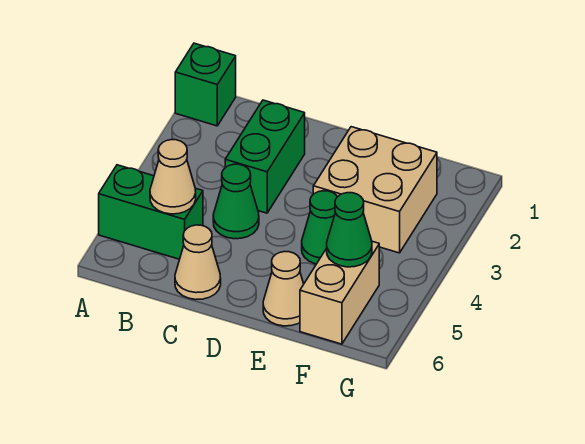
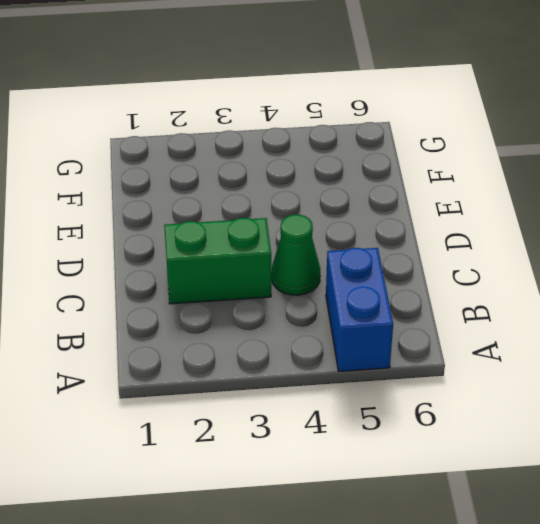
blue 1x2 brick [326,248,393,371] -> green 1x2 brick [99,165,203,259]
none -> green 1x1 brick [175,43,236,126]
none -> tan 1x1 cone [175,225,221,300]

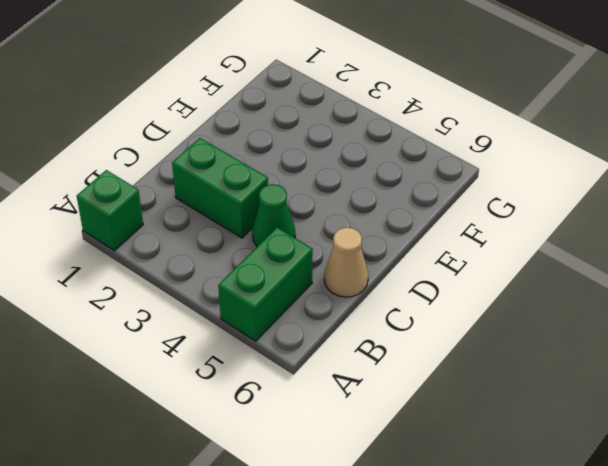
none -> tan 2x2 brick [313,127,437,253]
none -> green 1x1 cone [302,191,337,264]

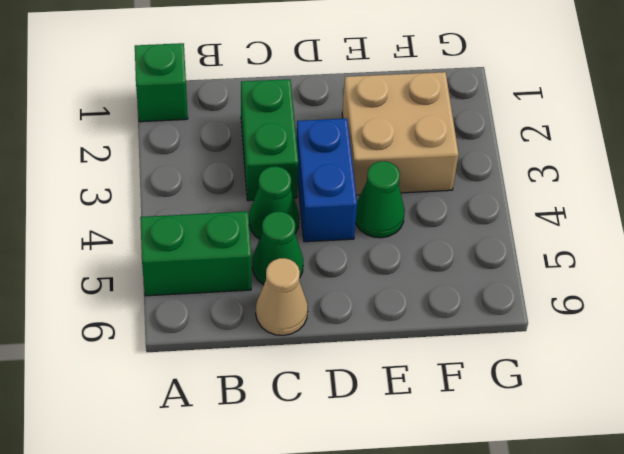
green 1x1 cone [252,212,303,285] -> green 1x1 cone moved to [327,193,372,267]
blue 1x2 brick [296,118,357,242] -> none
none -> tan 1x1 cone [263,252,304,326]
none -> tan 1x2 brick [300,241,379,344]

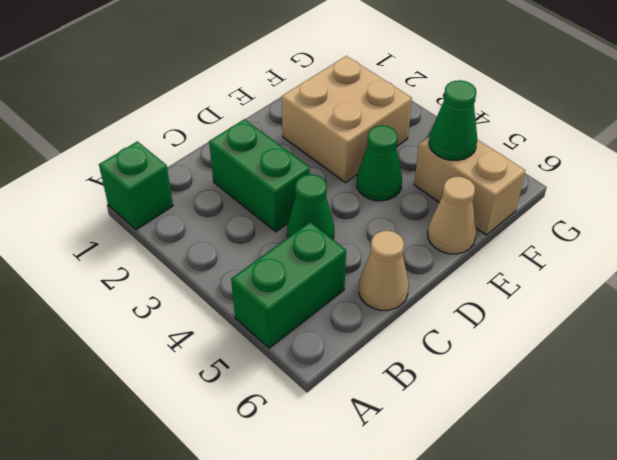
none -> tan 1x1 cone [150,140,196,214]

